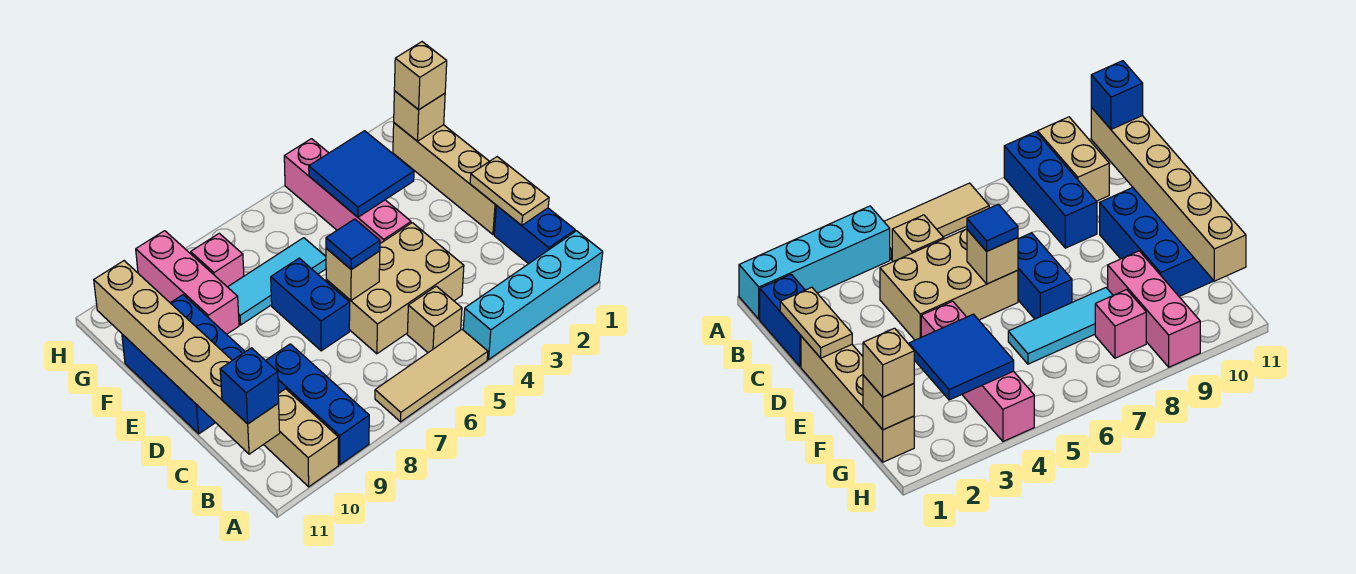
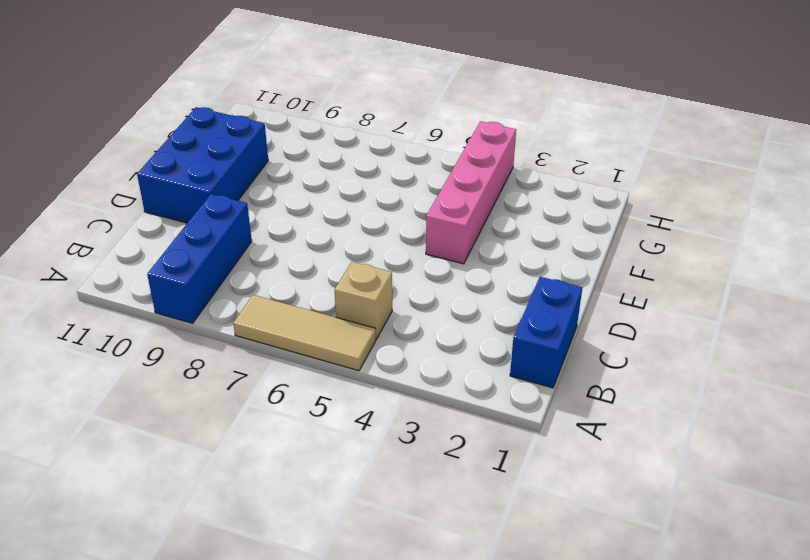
none -> cyan 1x4 brick [463,231,603,360]
none -> tan 1x2 brick [264,389,338,487]
none -> tan 2x3 brick [326,223,464,354]

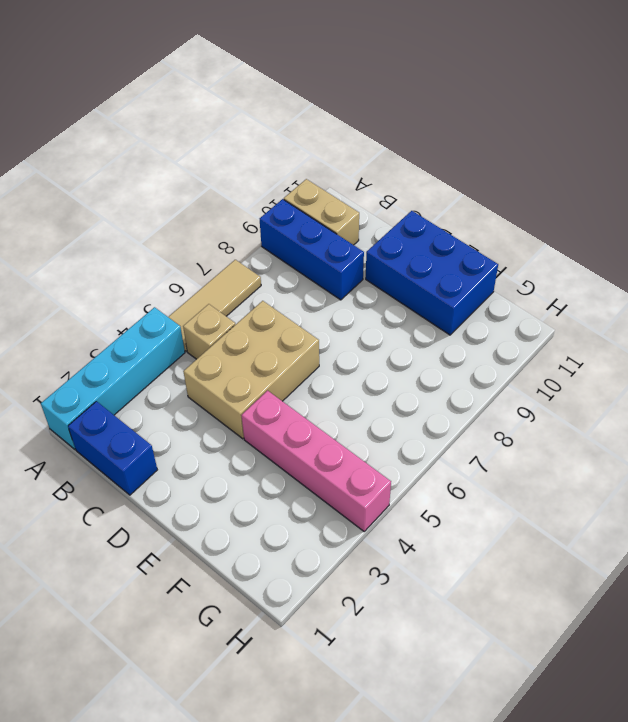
none -> tan 1x4 brick [393,123,497,234]
none -> blue 1x2 brick [271,258,350,351]
none -> cyan 1x3 tile [228,238,326,325]

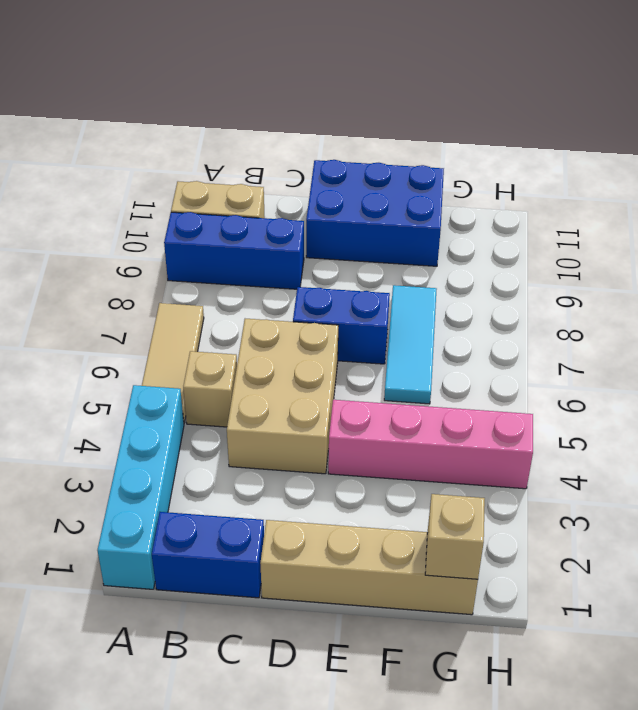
none -> pink 1x3 brick [136,231,239,334]
none -> pink 1x1 brick [191,233,244,287]
none -> tan 1x6 brick [94,261,280,454]

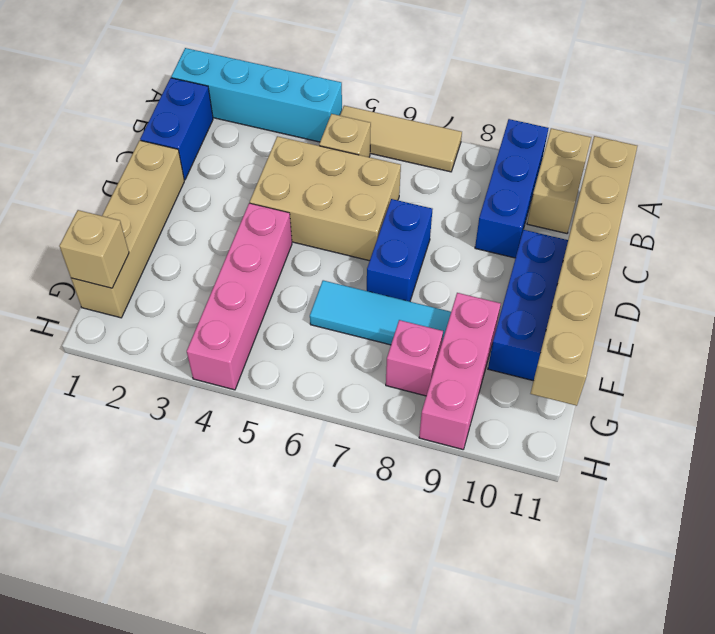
none -> tan 1x2 plate [470,157,549,225]
none -> tan 1x1 brick [326,248,380,300]
none -> blue 2x2 tile [309,131,414,217]

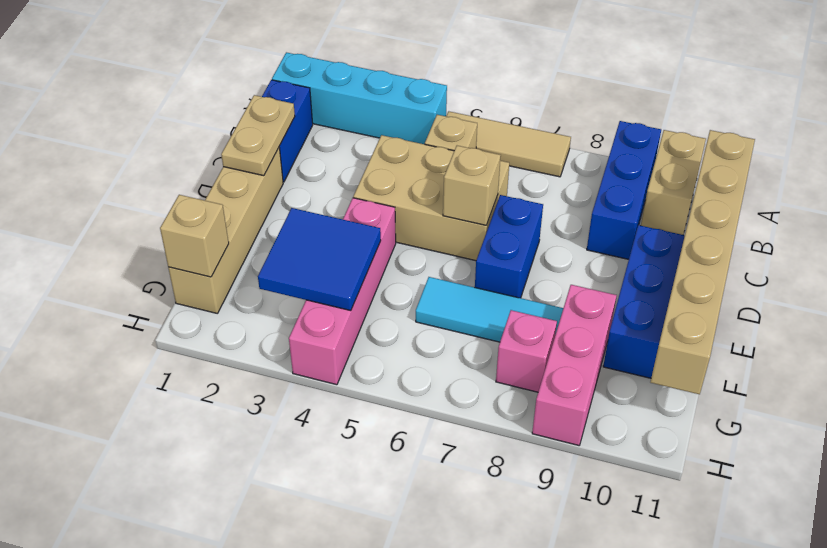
none -> blue 1x1 brick [220,348,279,424]
none -> blue 1x1 tile [326,219,380,269]
none -> tan 1x1 brick [394,42,447,110]

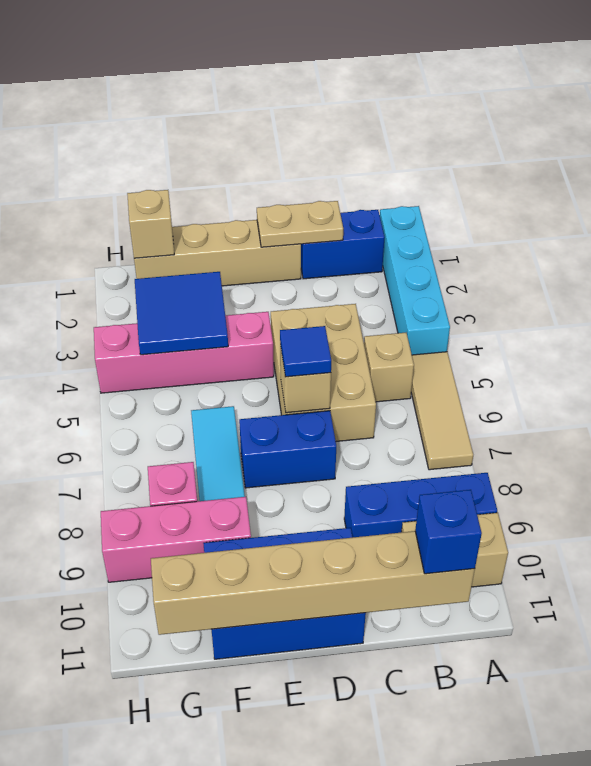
none -> tan 1x1 brick [394,42,447,110]

